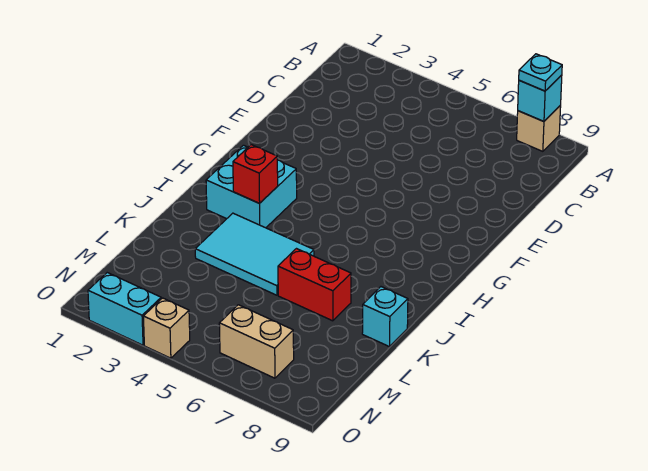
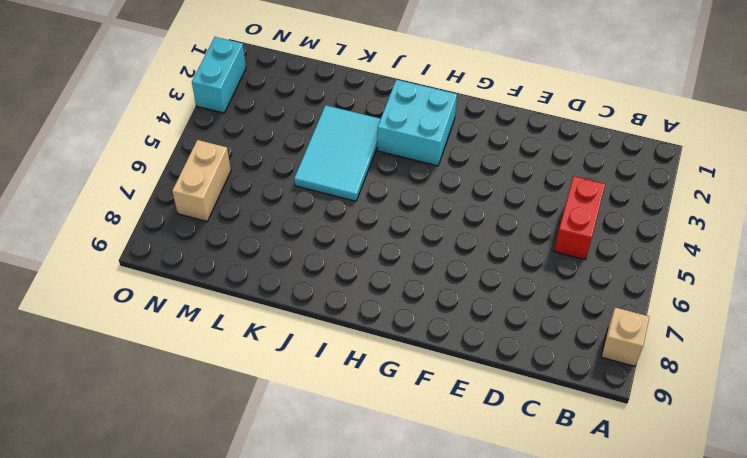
red 1x2 brick [554,176,605,260] -> red 1x2 brick moved to [278,249,351,321]
none -> cyan 1x1 brick [362,287,408,347]
none -> tan 1x1 brick [143,298,190,358]

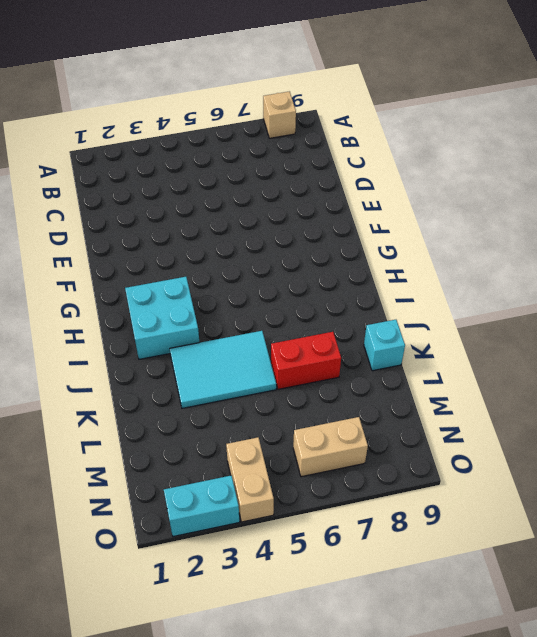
tan 1x2 brick [226,437,274,522] -> tan 1x1 brick [143,298,190,358]
none -> cyan 1x1 brick [518,75,562,121]
none -> red 1x1 brick [233,145,278,203]

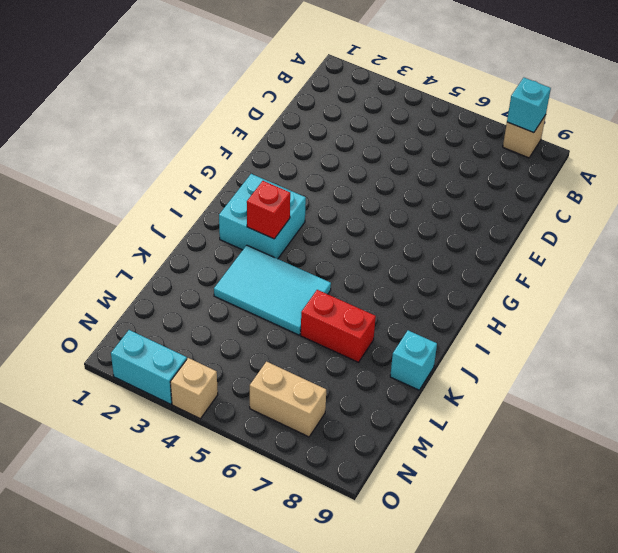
none -> cyan 1x1 plate [519,54,562,91]

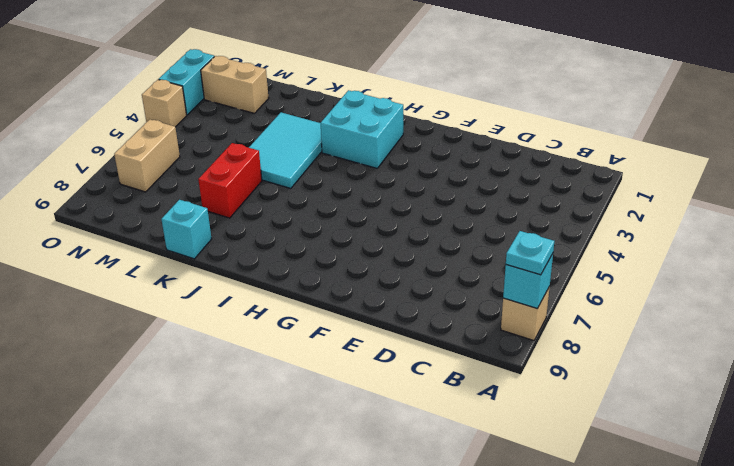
tan 1x2 brick [201,56,269,113] -> none
none -> red 1x1 brick [233,145,278,203]

